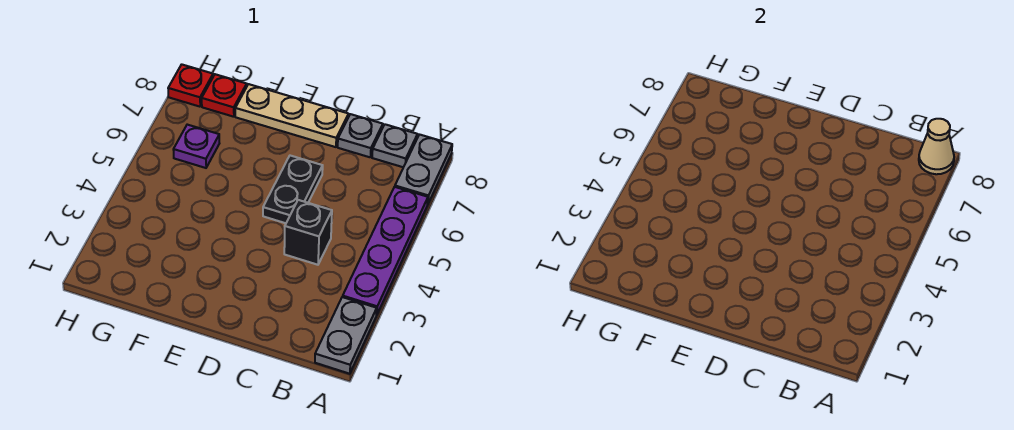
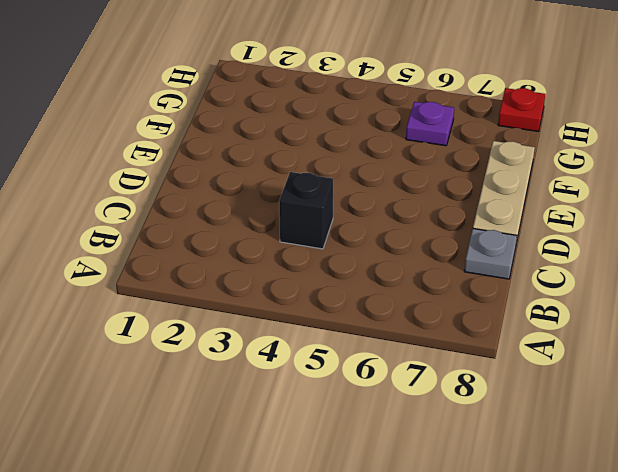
none -> grey 1x2 plate [315,297,377,374]
none -> purple 1x4 plate [343,187,428,315]
none -> grey 1x2 plate [395,134,452,205]

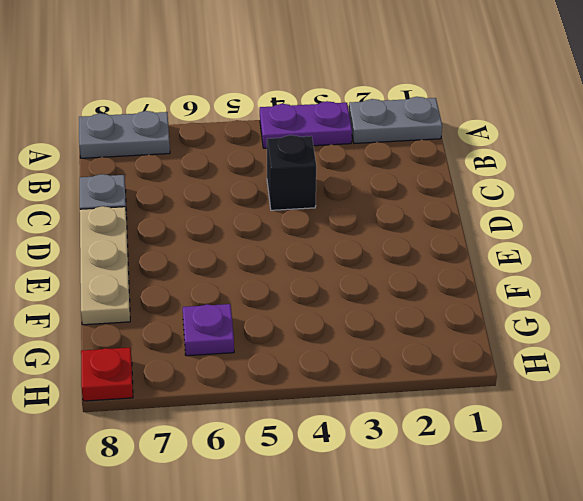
purple 1x2 plate [260,101,352,148] -> purple 1x4 plate [343,187,428,315]
none -> grey 1x1 plate [372,124,417,167]
none -> black 1x2 plate [263,156,323,223]
none -> red 1x1 plate [202,74,247,117]

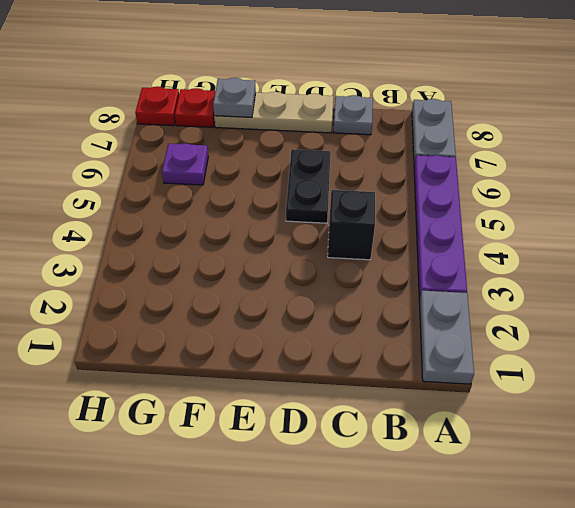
grey 1x1 plate [213,78,256,117] -> grey 1x1 plate moved to [372,124,417,167]
none -> tan 1x1 cone [919,119,954,174]

